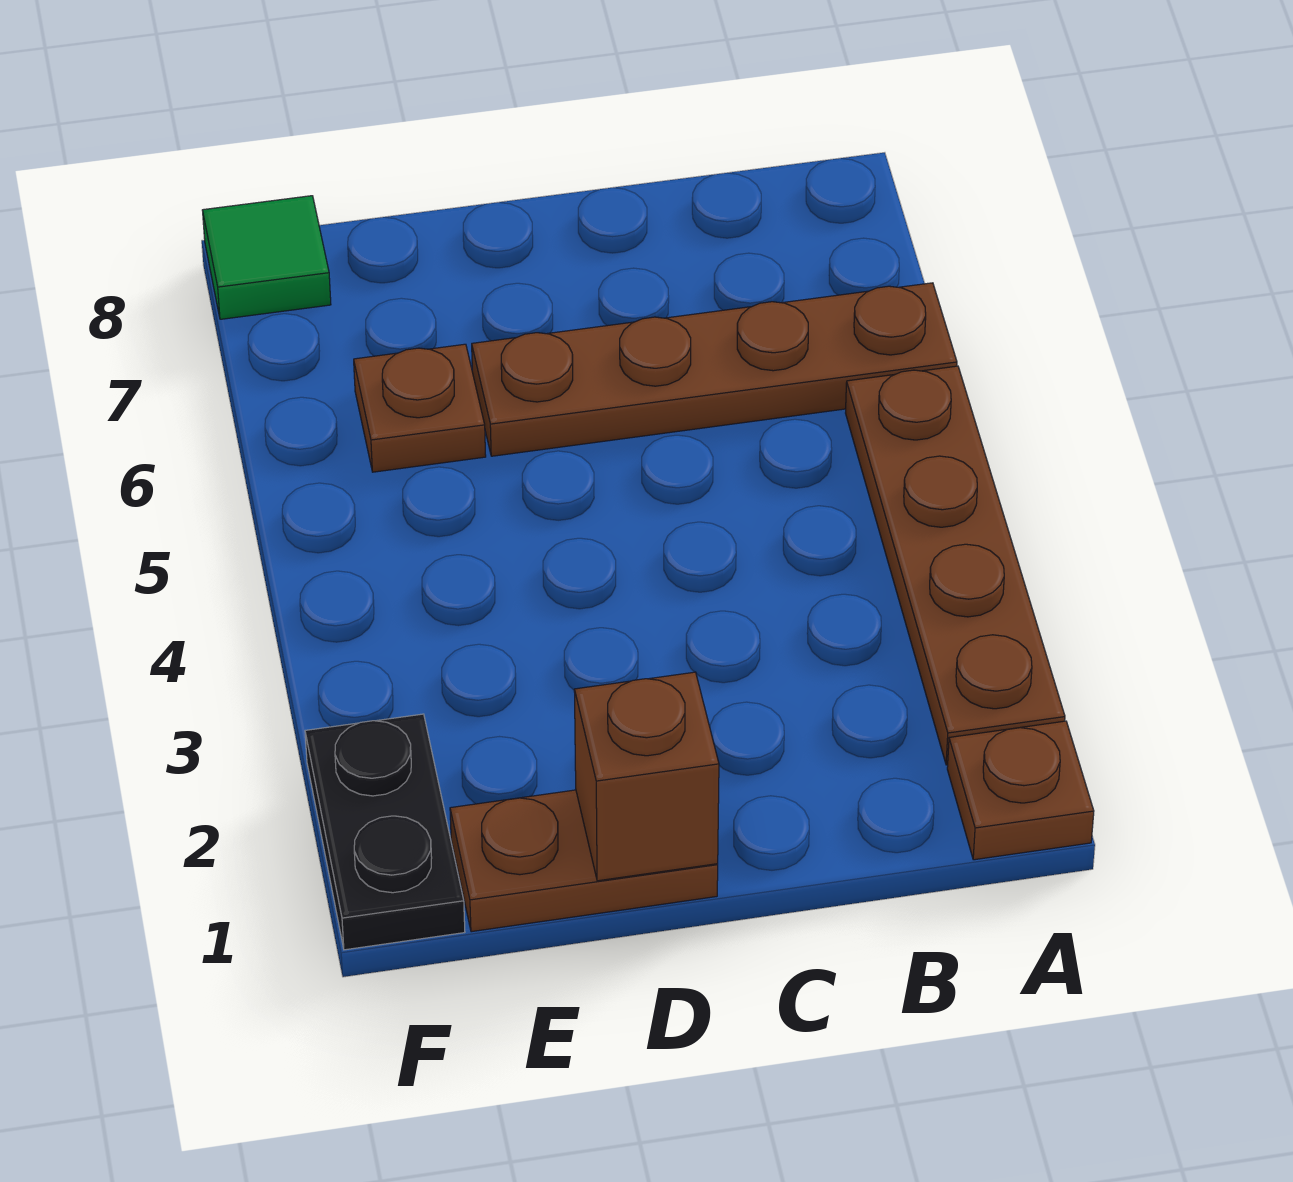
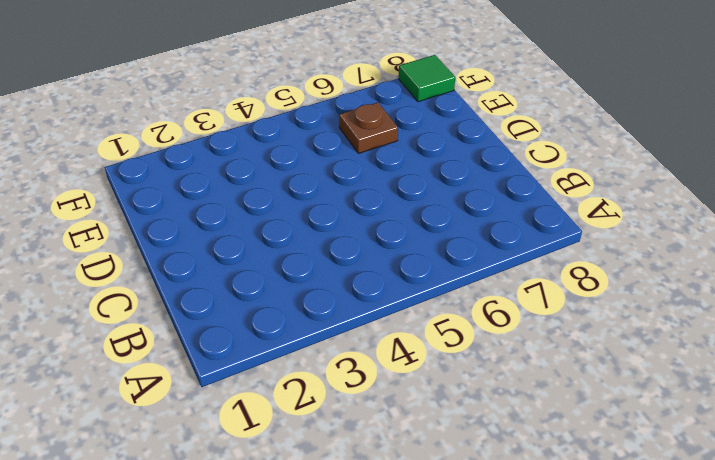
none -> brown 1x1 plate [947,721,1094,860]
none -> brown 1x4 plate [846,366,1065,765]

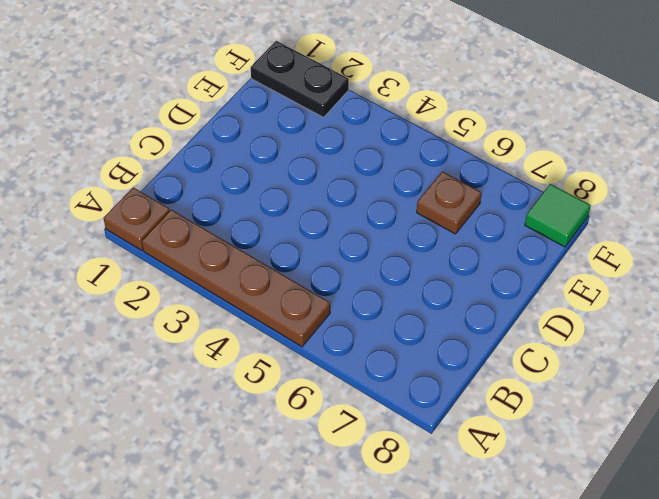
none -> brown 1x4 plate [472,283,957,456]
none -> brown 1x2 plate [450,790,718,932]

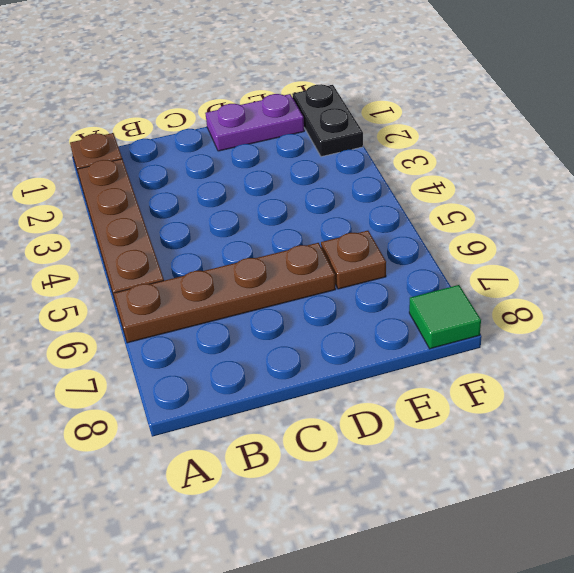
purple 1x2 plate [205,94,304,151] -> brown 1x2 plate [450,790,718,932]
none -> brown 1x1 brick [574,672,719,881]

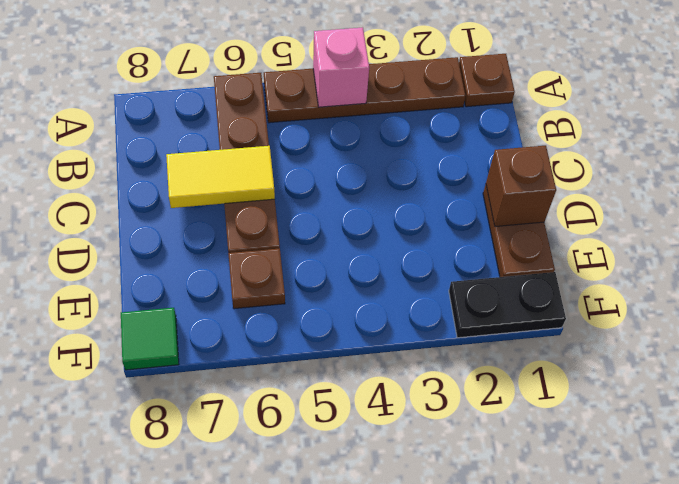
pink 1x1 brick [313,27,369,107] -> none
yellow 1x2 tile [166,146,275,208] -> none

